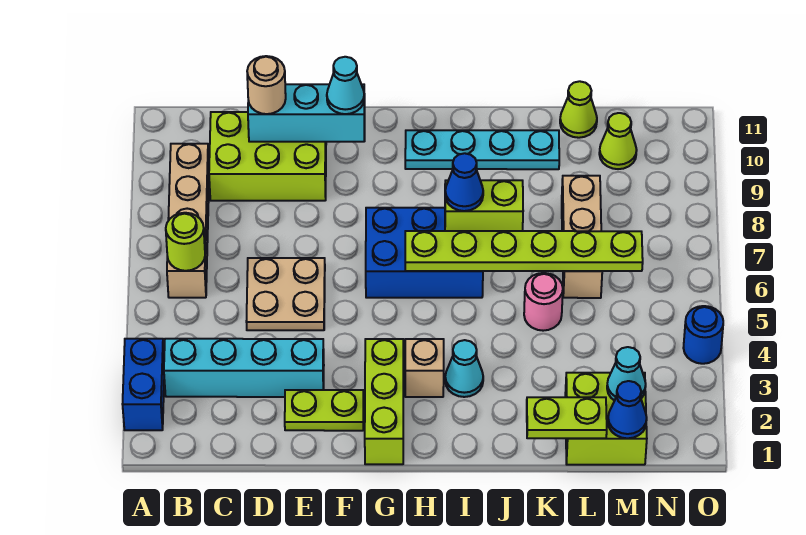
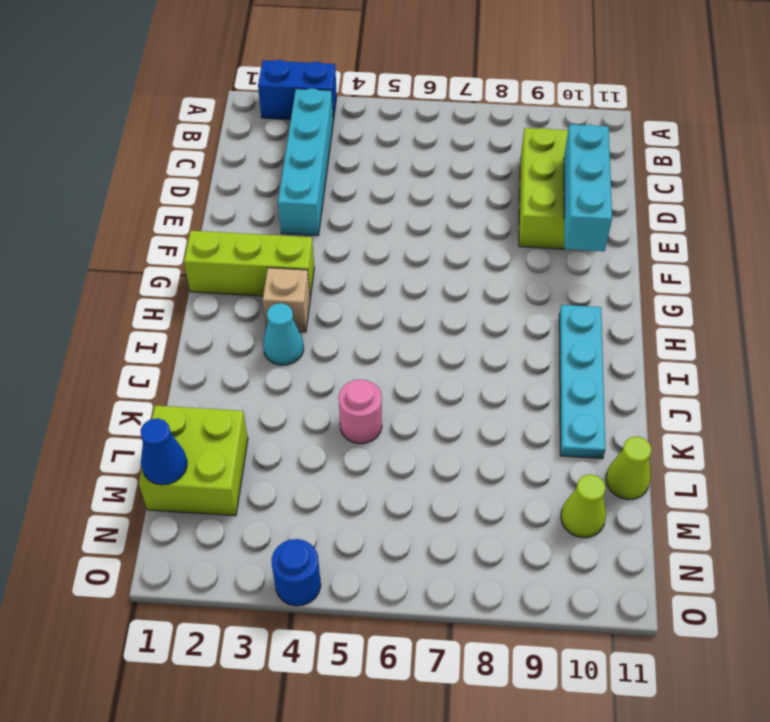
none -> tan 1x4 brick [167,144,209,298]
none -> tan 2x2 plate [246,258,325,330]
none -> lime 1x2 plate [285,390,363,431]

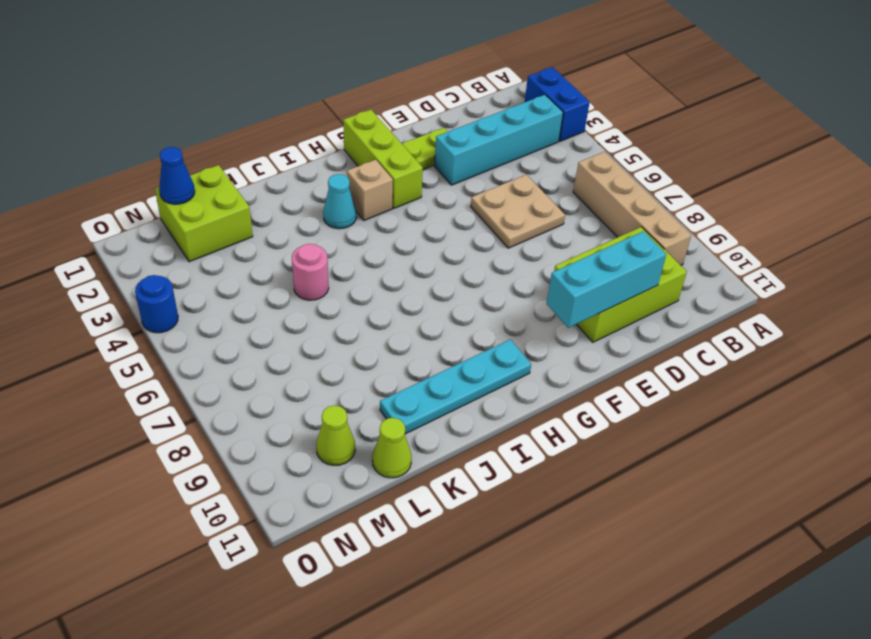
none -> blue 2x3 brick [366,208,483,298]
none -> tan 1x3 brick [562,176,602,298]
none -> lime 1x1 round brick [166,213,205,271]

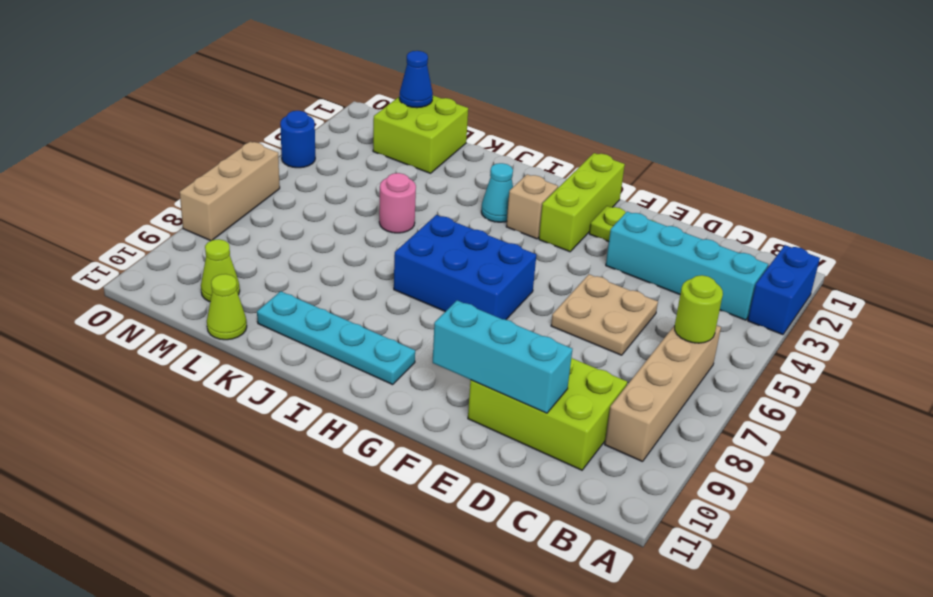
tan 1x3 brick [180,142,280,241] -> tan 1x3 brick moved to [562,176,602,298]
none -> lime 1x6 plate [405,231,643,271]
none -> lime 1x2 brick [445,180,523,231]
none -> lime 1x2 plate [527,397,607,438]

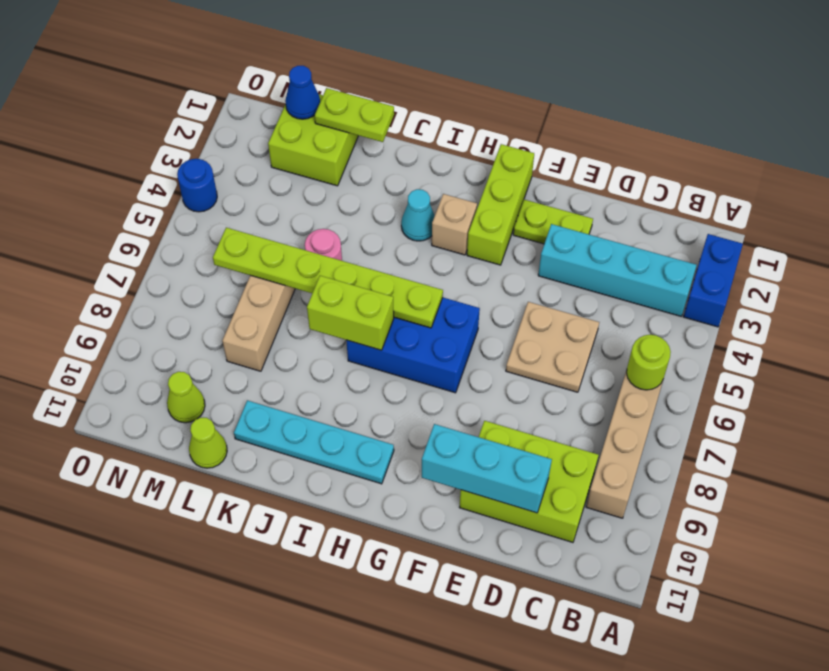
none -> cyan 1x1 cone [607,347,646,401]
none -> tan 1x1 round brick [247,56,286,114]
none -> cyan 1x1 cone [327,57,364,114]

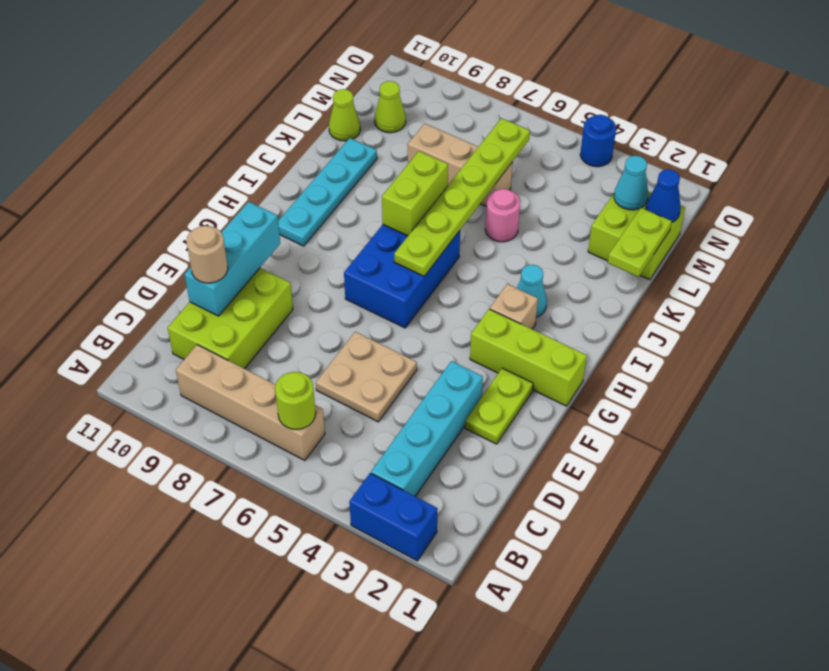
none -> cyan 1x1 cone [327,57,364,114]
none -> blue 1x1 cone [445,153,483,211]

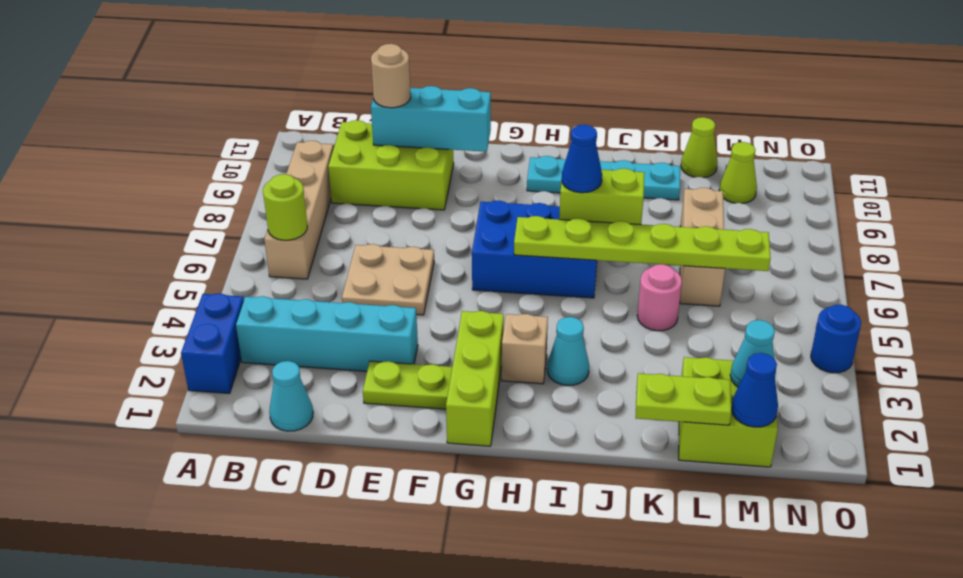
cyan 1x1 cone [269,361,313,431] -> cyan 1x1 cone moved to [327,57,364,114]

